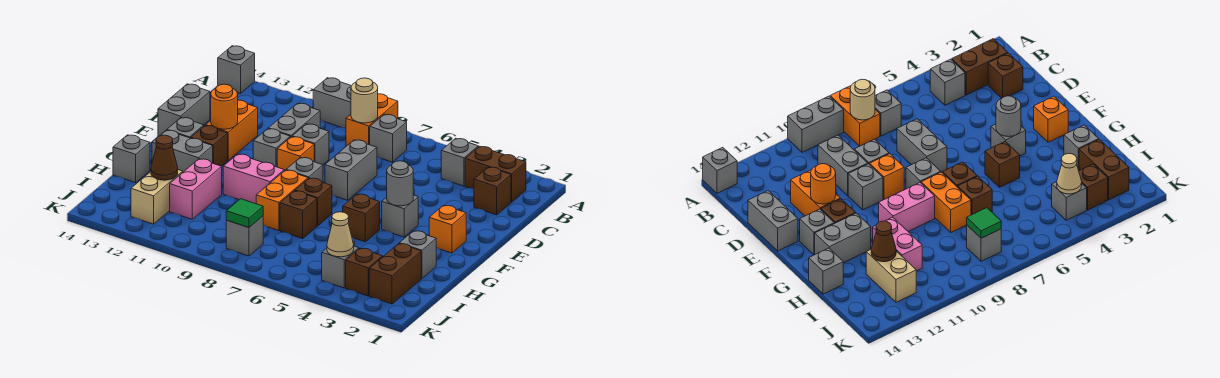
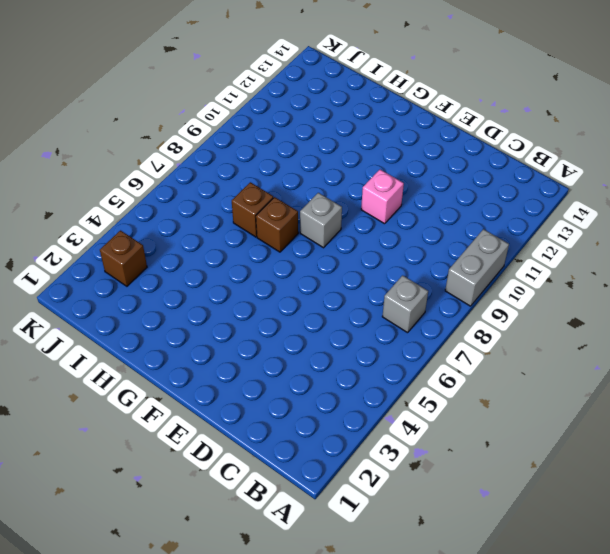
pink 1x1 brick [361,170,404,224] -> grey 1x1 brick [253,129,290,167]
none -> orange 1x2 brick [346,94,398,146]
none -> grey 1x1 brick [218,46,255,94]
none -> brown 1x2 brick [465,146,526,202]
none -> grey 1x1 brick [441,138,478,186]

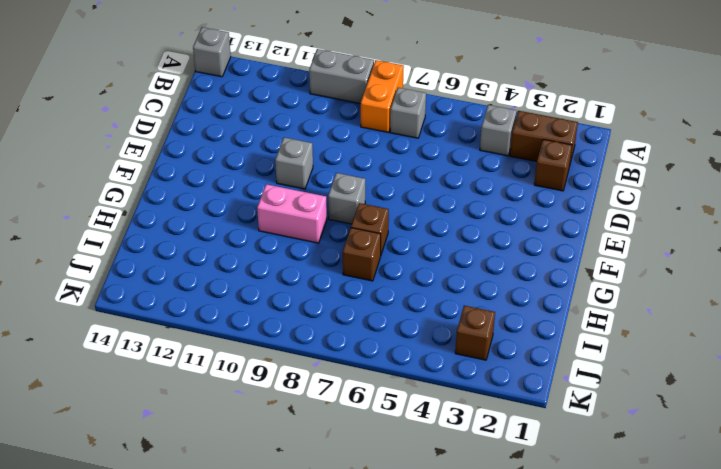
none -> grey 1x2 brick [268,103,320,137]
none -> grey 1x2 brick [325,140,377,200]
none -> grey 1x1 brick [292,124,329,165]
none -> orange 1x2 brick [206,100,258,160]

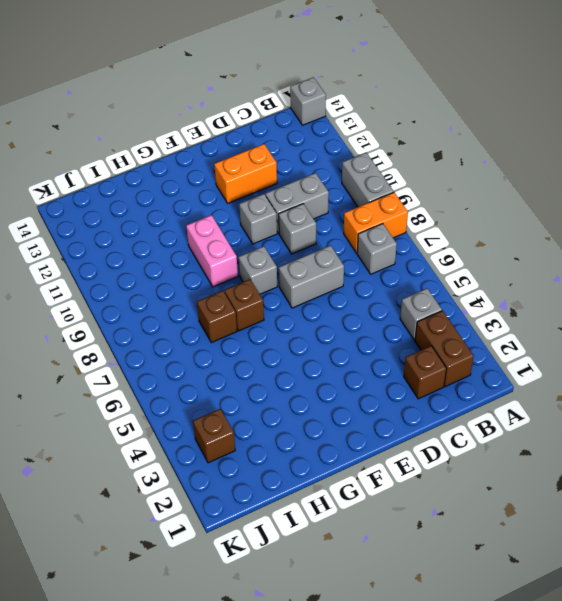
none -> grey 1x2 brick [158,84,210,137]
none -> orange 1x1 brick [277,137,314,171]
none -> orange 1x1 brick [429,205,466,253]
none -> grey 1x1 brick [382,195,418,237]

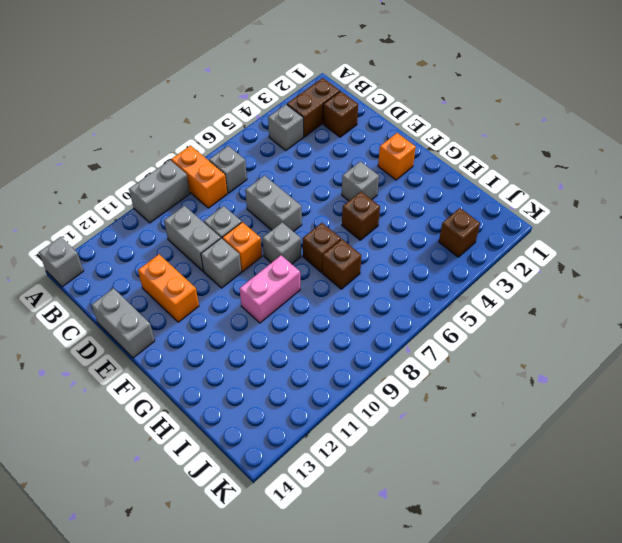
none -> brown 1x1 brick [191,125,228,166]
none -> grey 1x1 brick [167,117,204,138]
none -> orange 1x2 brick [256,170,308,231]
none -> grey 1x2 brick [152,130,213,172]

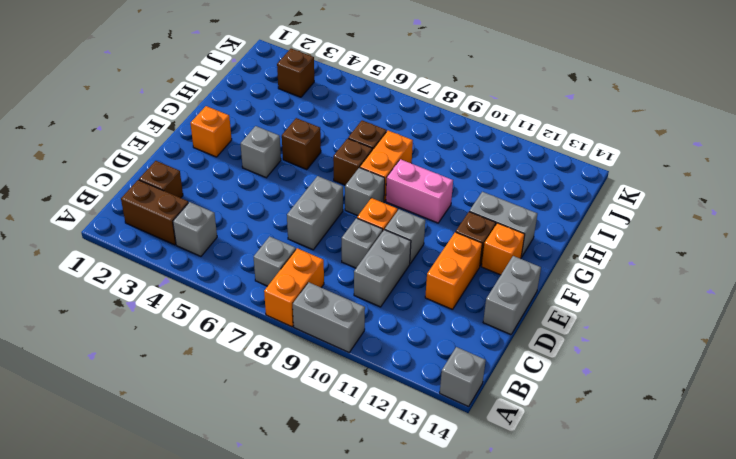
orange 1x1 brick [482,223,525,275] -> grey 1x1 brick [167,117,204,138]
none -> grey 1x1 brick [399,231,436,278]
none -> pink 1x2 brick [170,159,222,219]
none -> grey 1x1 brick [113,135,150,183]
none -> brown 1x2 brick [369,244,421,304]

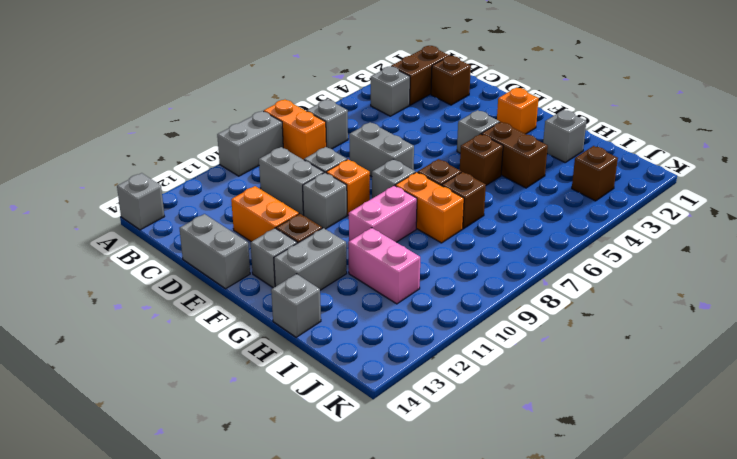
brown 1x2 brick [482,122,548,188] -> brown 1x2 brick moved to [369,244,421,304]
none -> tan 1x2 brick [131,170,183,224]
none -> grey 1x1 brick [322,246,359,288]
none -> grey 1x1 brick [226,216,263,256]
none -> tan 1x1 round brick [351,78,378,123]

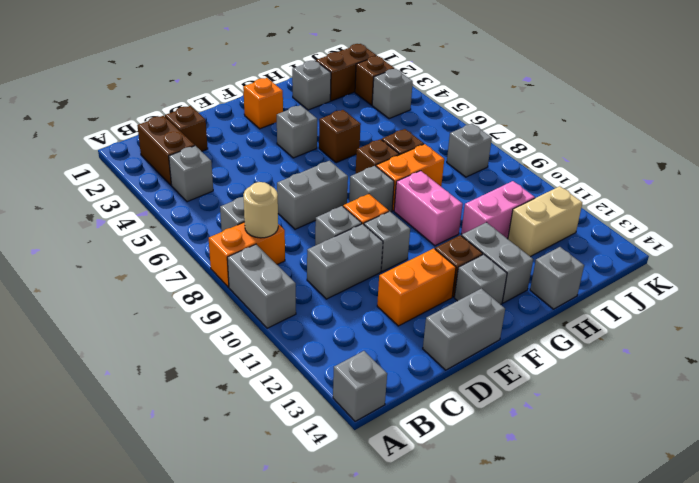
none -> orange 1x1 round brick [211,84,238,129]
none -> grey 1x1 round brick [387,161,413,206]
none -> brown 1x1 cone [151,135,178,180]
none -> tan 1x1 cone [327,212,354,257]

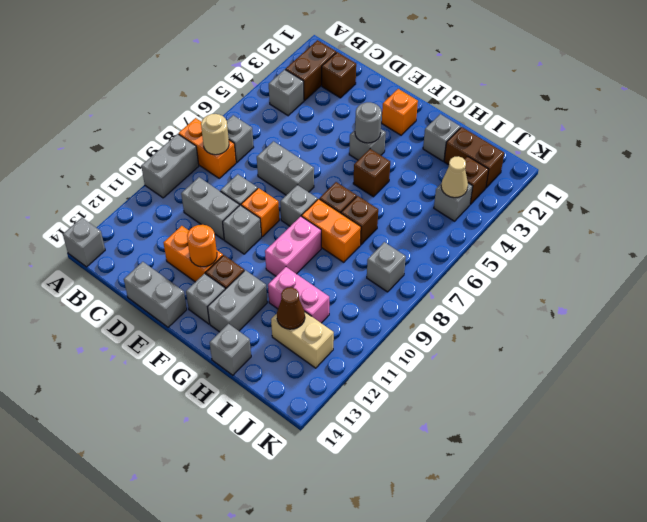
none -> green 1x1 tile [226,199,263,228]

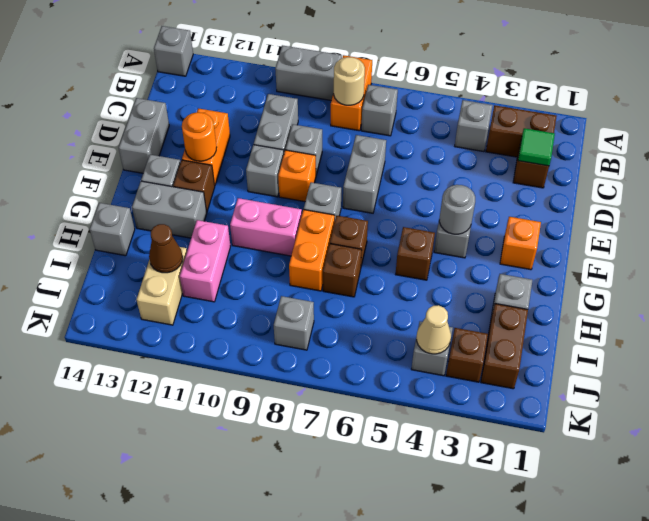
green 1x1 tile [518,128,555,166] -> green 1x1 tile moved to [226,199,263,228]

